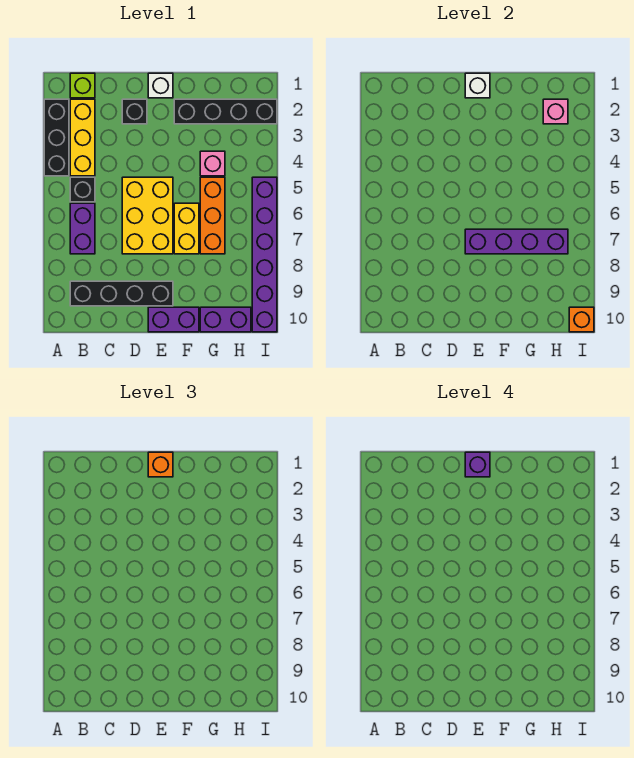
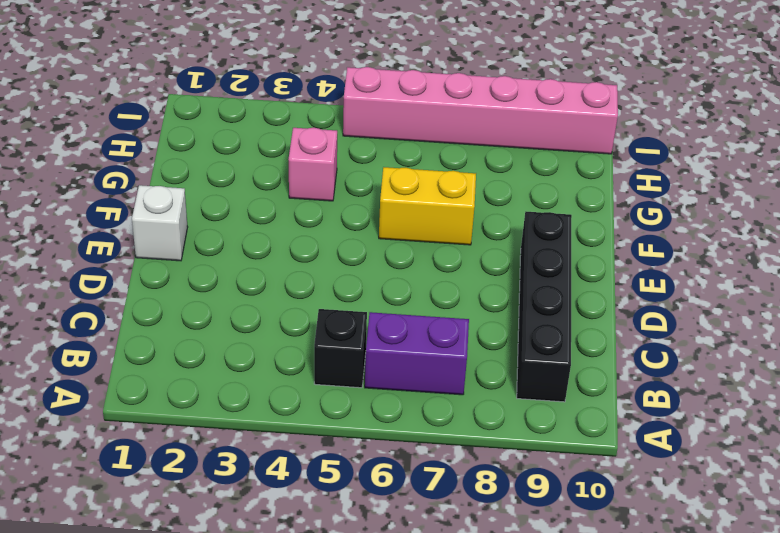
pink 1x6 brick [343,67,618,154] -> purple 1x6 brick [252,177,277,332]
none -> black 1x3 brick [44,99,69,176]
none -> lime 1x1 brick [70,73,95,98]
none -> yellow 1x3 brick [70,99,95,176]

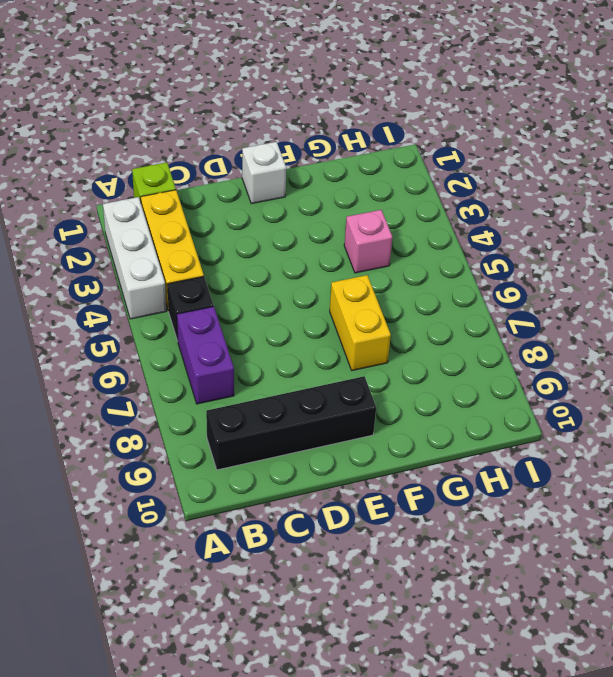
white 1x3 brick [103,197,166,319] -> black 1x3 brick [44,99,69,176]
none -> black 1x1 brick [122,99,147,124]
none -> yellow 2x3 brick [122,177,173,254]
none -> purple 1x2 brick [148,307,199,332]

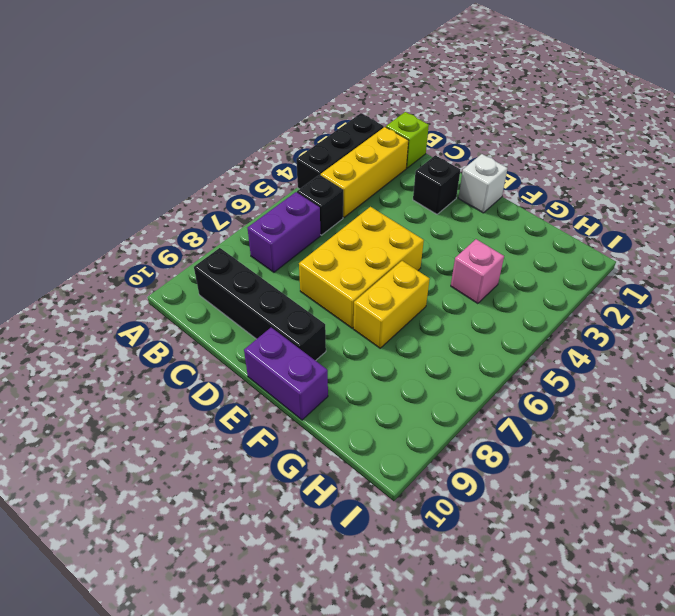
none -> black 1x4 brick [174,99,277,124]
none -> orange 1x3 brick [200,177,225,254]
none -> purple 1x2 brick [200,307,251,332]

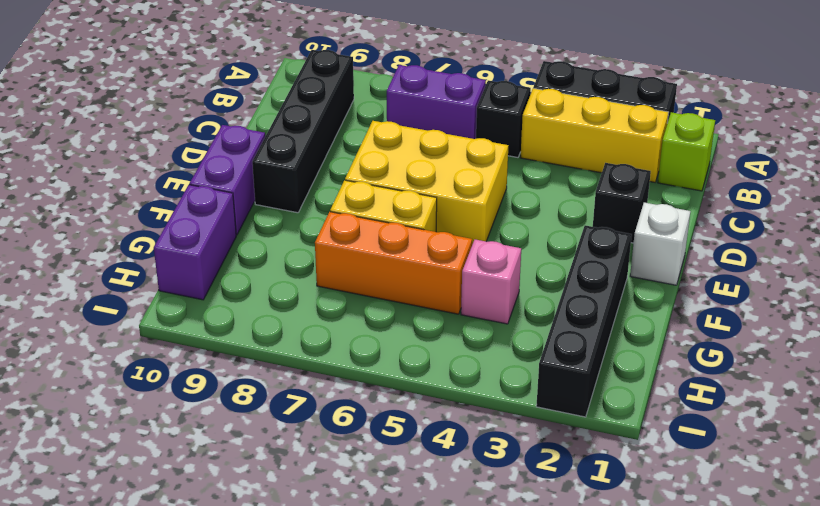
none -> purple 1x6 brick [252,177,277,332]
none -> white 1x1 brick [465,73,490,98]
none -> purple 1x4 brick [465,229,568,254]

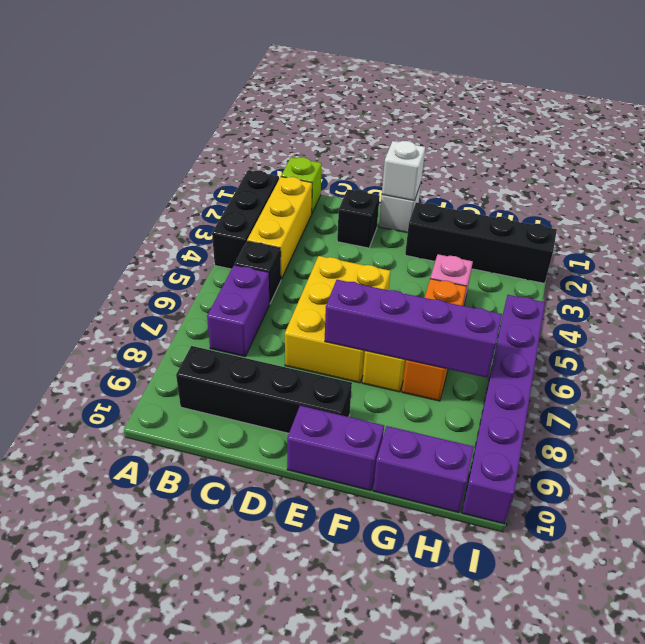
none -> pink 1x1 brick [543,99,568,124]
none -> orange 1x1 brick [569,307,594,332]
none -> orange 1x1 brick [148,452,173,477]

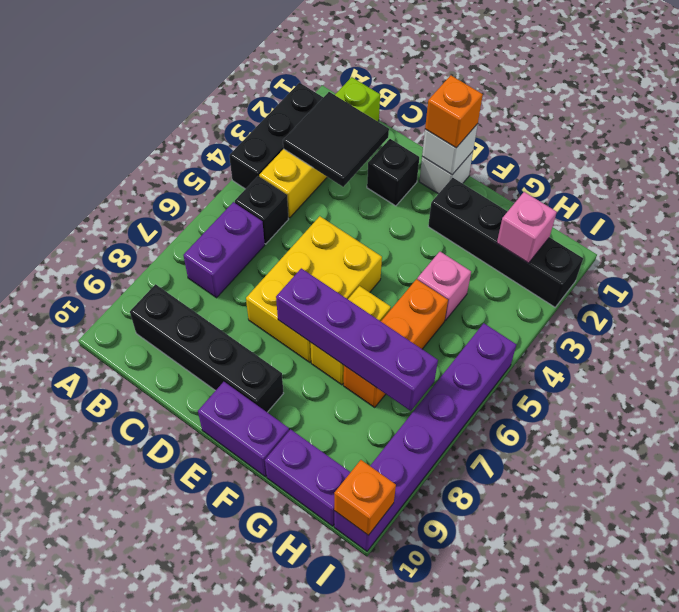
black 2x2 tile [283,92,389,187] -> none
none -> purple 1x1 brick [465,452,490,477]

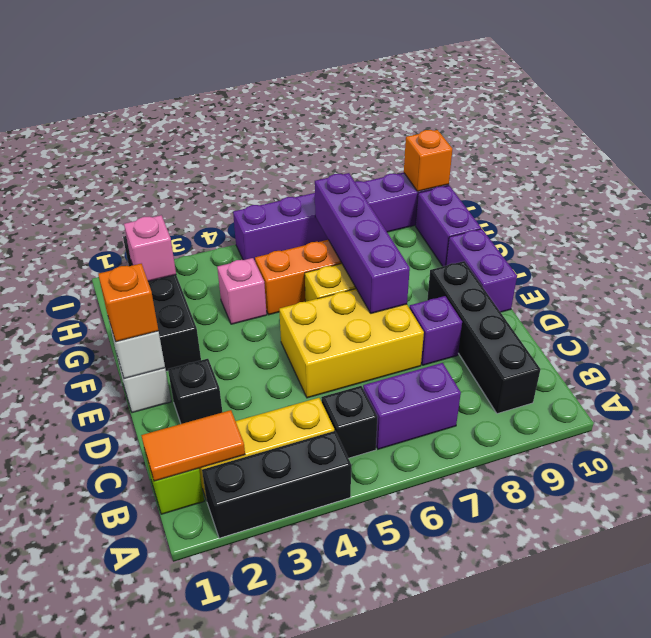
orange 1x2 tile [141,410,245,481] -> none
purple 1x1 brick [409,296,462,365] -> purple 1x1 brick moved to [465,452,490,477]

